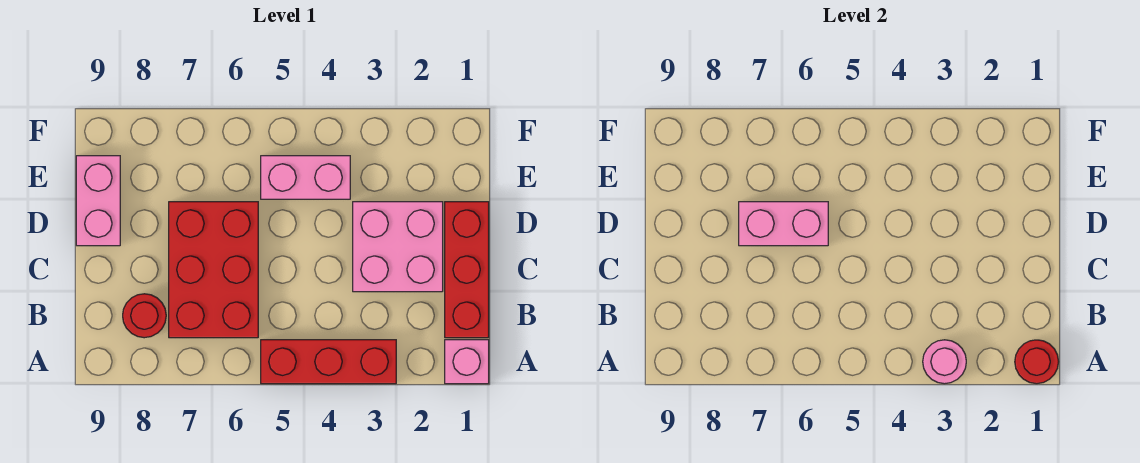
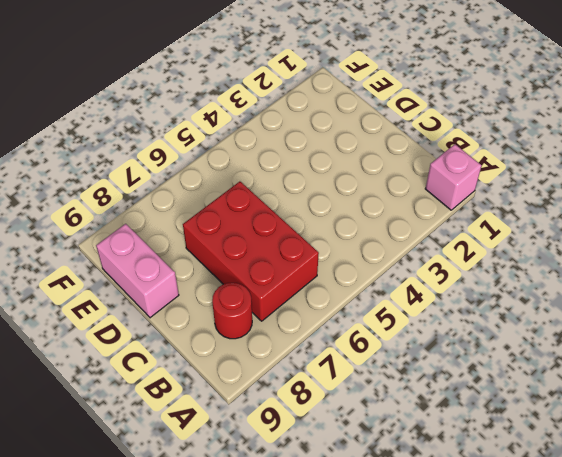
none -> red 1x3 brick [261,340,396,384]
none -> red 1x3 brick [445,202,489,338]

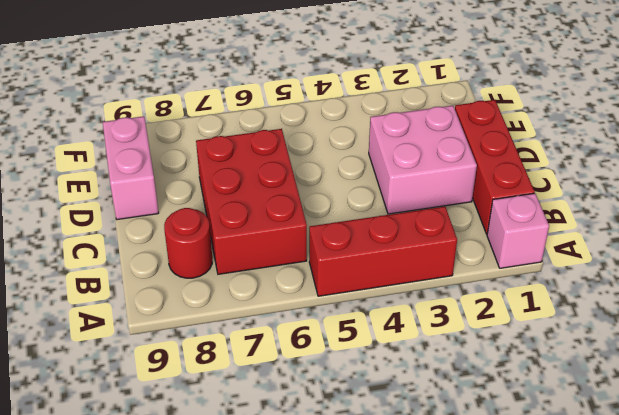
none -> pink 1x2 brick [261,156,350,199]
none -> red 1x1 round brick [1015,340,1059,384]

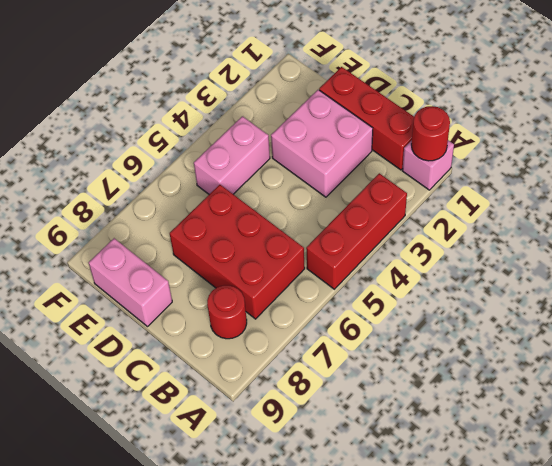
none -> pink 1x1 round brick [923,340,966,384]
none -> pink 1x2 brick [739,202,828,246]

